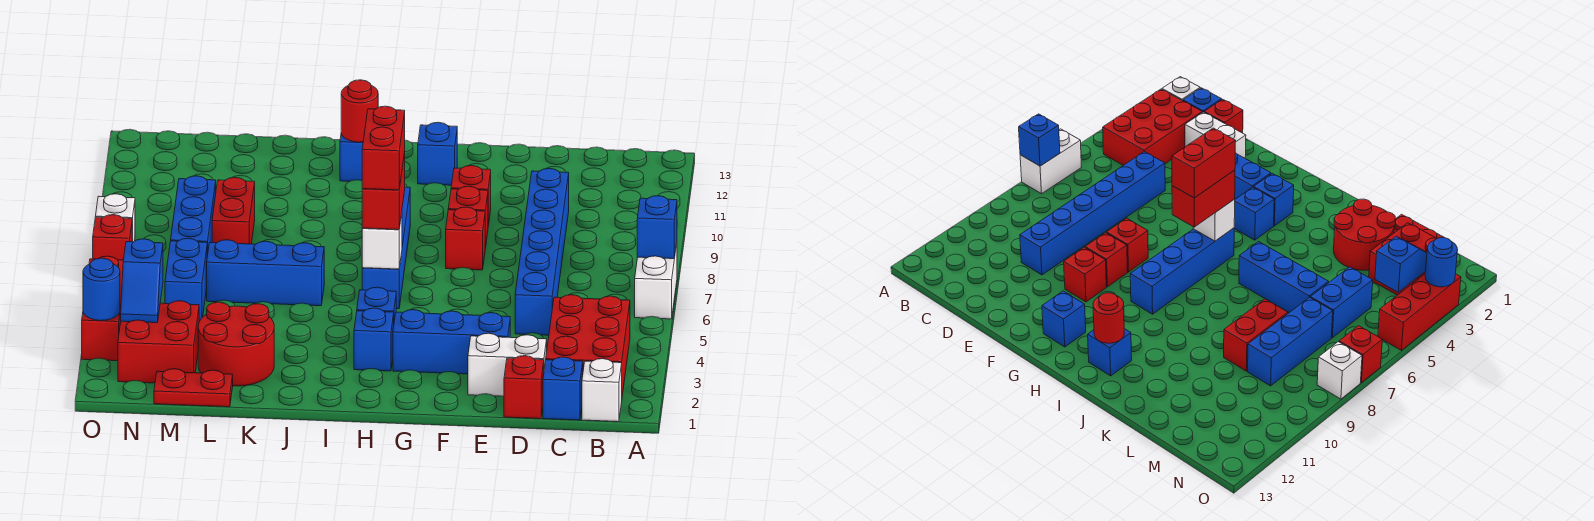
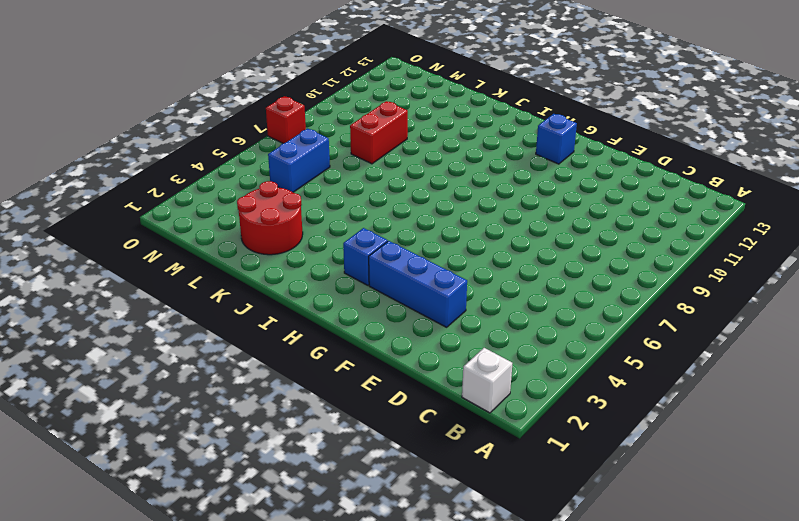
none -> white 1x2 brick [635,243,677,319]
none -> red 2x3 brick [546,295,630,395]
none -> blue 1x1 brick [543,357,583,420]
none -> red 1x1 brick [504,356,544,419]

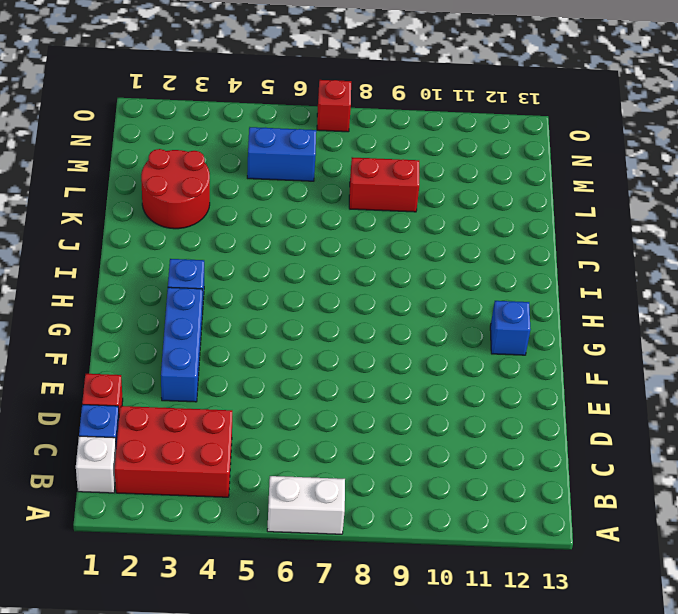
none -> white 1x2 brick [468,333,547,396]
none -> blue 1x6 brick [515,168,569,335]
none -> red 1x1 brick [446,207,485,270]
none -> red 1x1 brick [448,186,488,249]

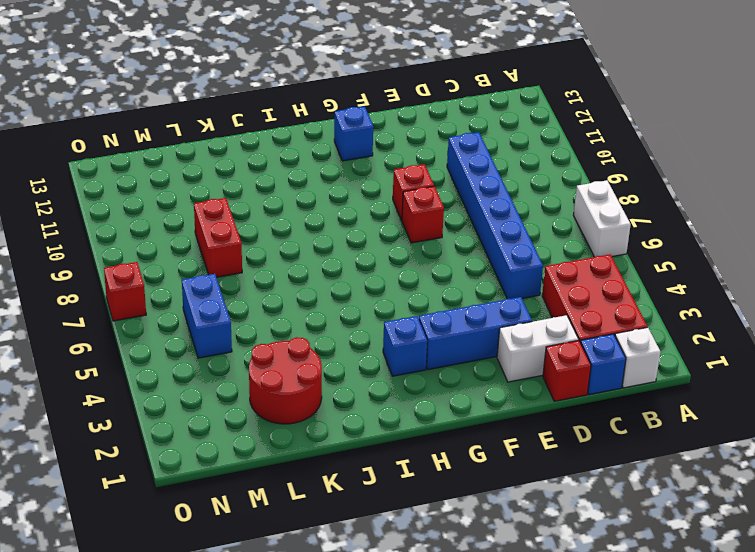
none -> red 1x1 brick [451,166,491,226]
none -> blue 1x1 brick [357,287,396,320]
none -> blue 1x4 brick [362,187,410,309]
none -> blue 1x1 brick [340,133,363,181]

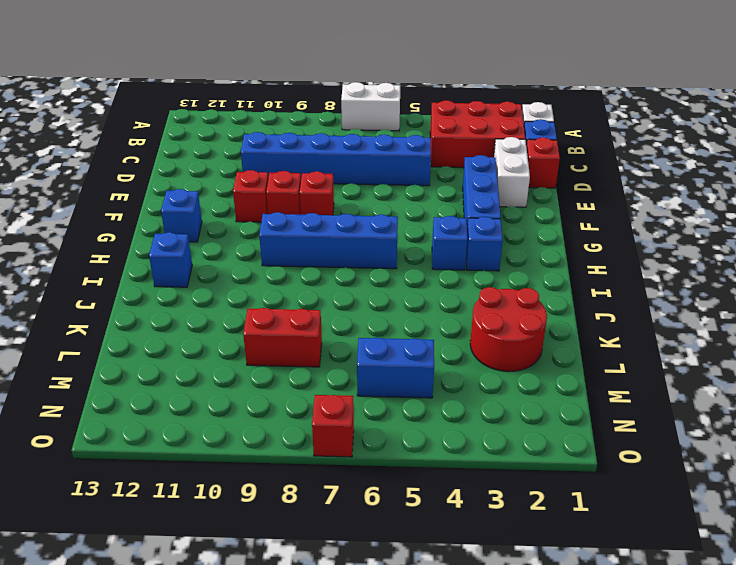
none -> blue 1x3 brick [207,240,324,306]
none -> red 1x2 plate [154,369,233,407]
none -> red 2x2 brick [118,301,199,383]
none -> blue 1x3 brick [171,176,216,256]

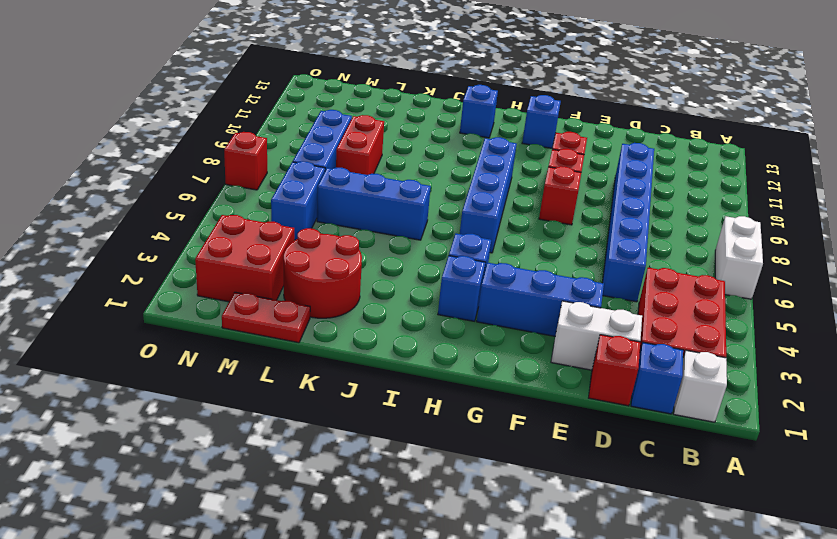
none -> red 1x3 brick [82,256,123,361]
none -> white 1x1 brick [95,194,135,242]
none -> blue 1x1 brick [637,196,677,259]
none -> white 1x1 brick [362,214,402,269]

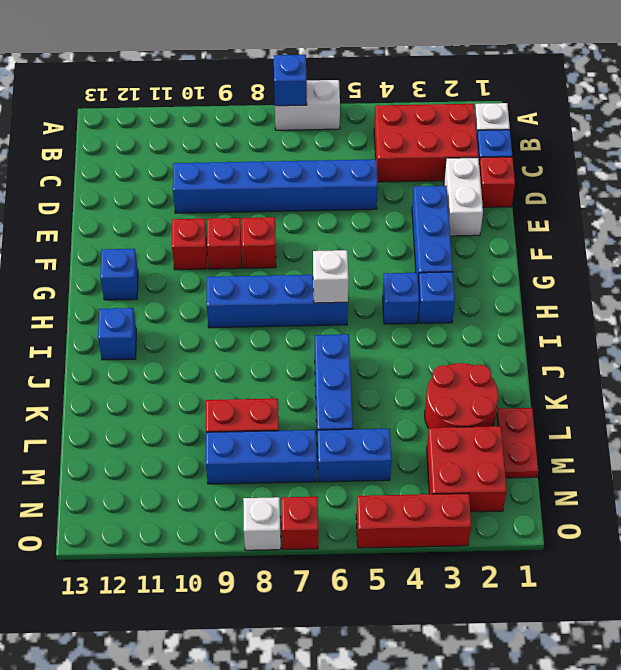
none -> red 1x1 round brick [341,80,378,142]
none -> blue 1x2 slope [121,239,163,323]
none -> blue 1x1 round brick [83,258,120,321]
none -> red 1x2 brick [362,152,405,230]

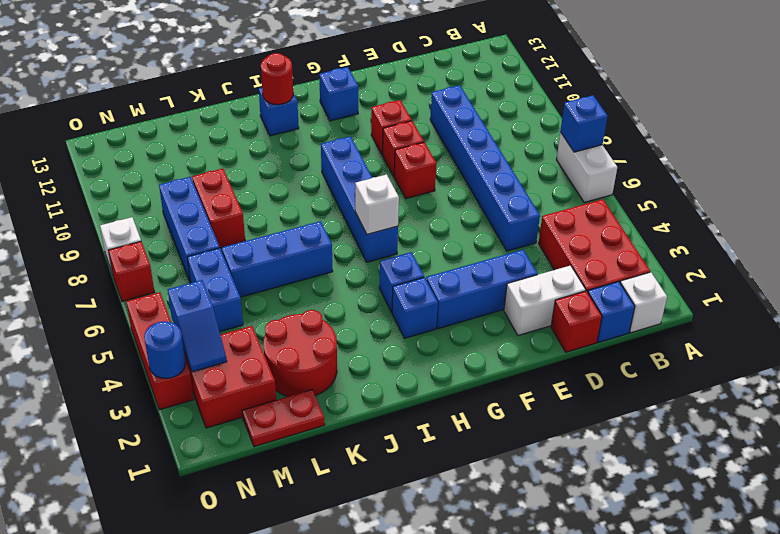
none -> red 1x2 brick [362,152,405,230]
none -> red 1x2 brick [362,106,405,190]

